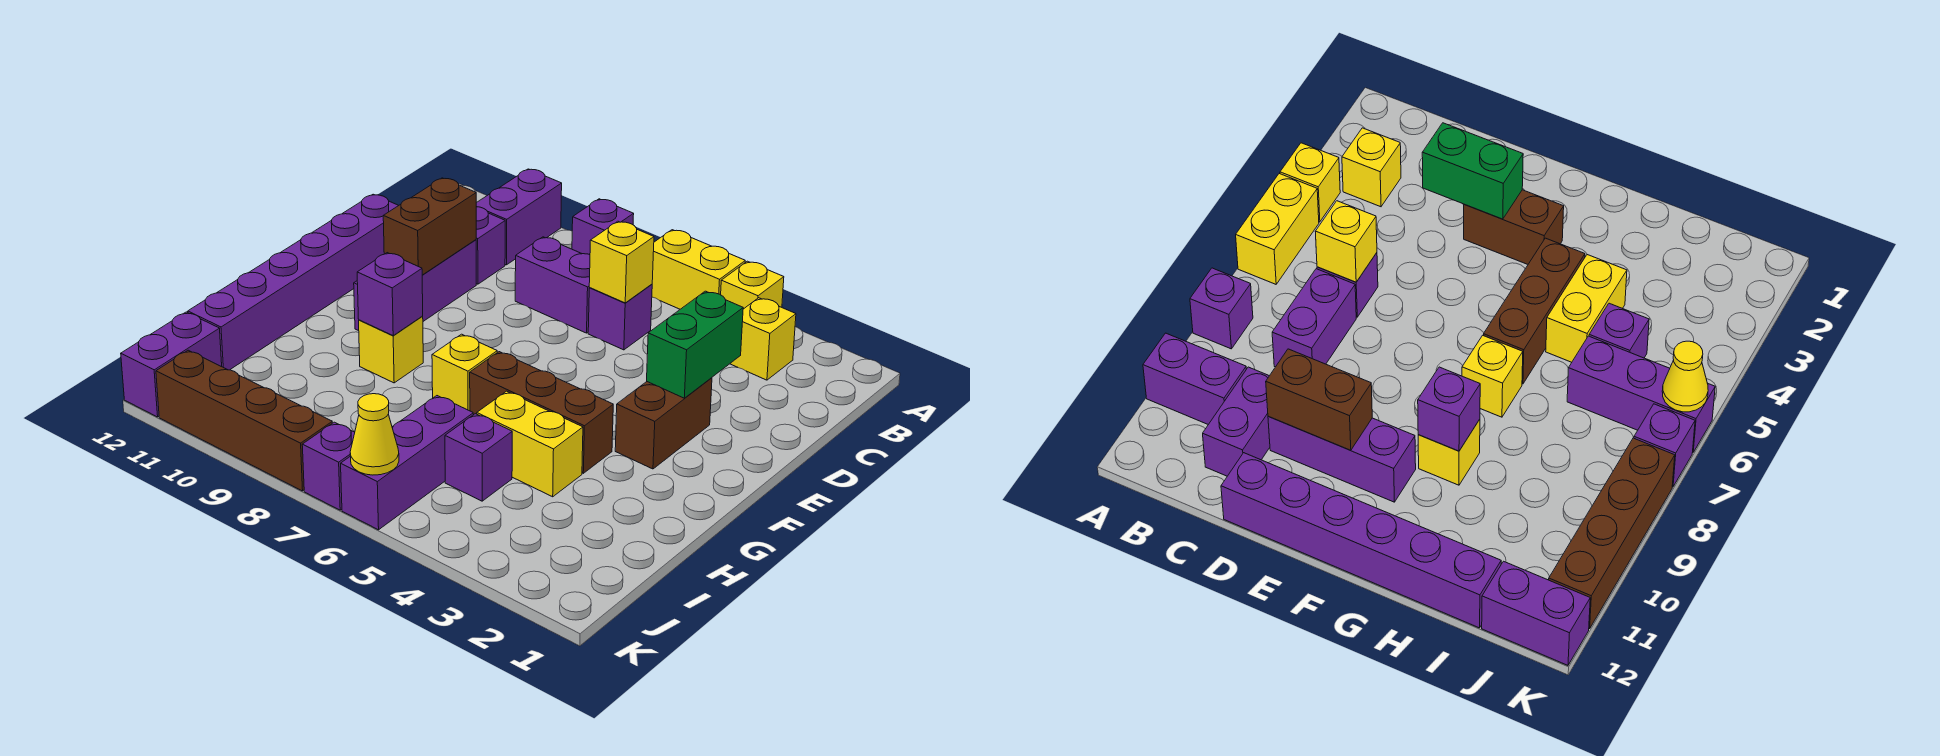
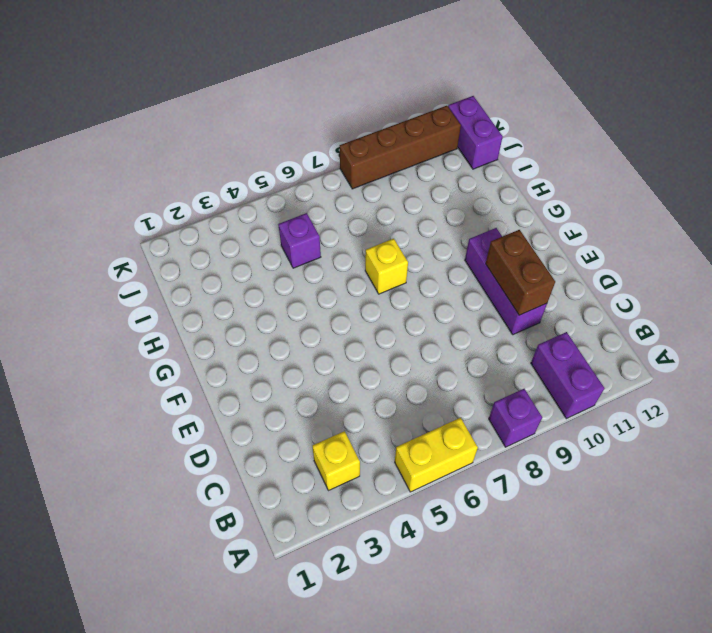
none -> yellow 1x1 brick [721,261,784,309]
none -> purple 1x1 brick [588,284,652,350]
none -> purple 1x2 brick [515,237,590,333]

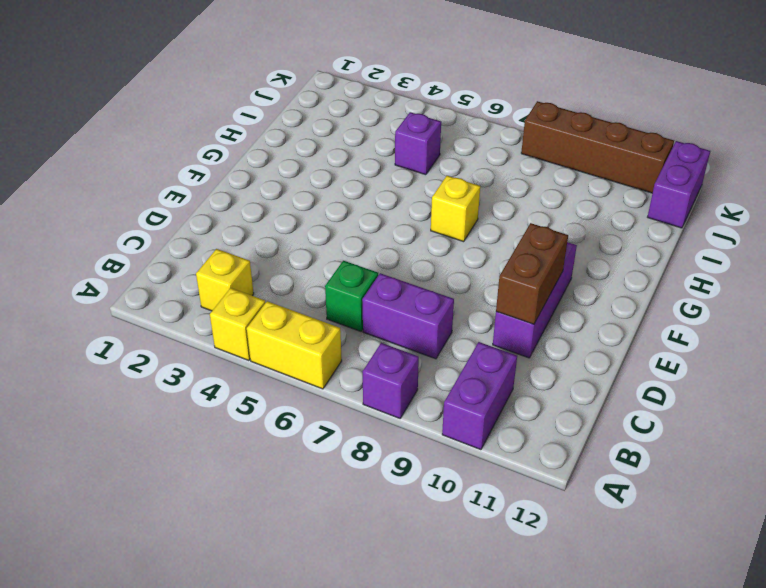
green 1x1 brick [325,261,378,331] -> purple 1x1 brick [588,284,652,350]
none -> purple 1x2 brick [476,207,505,284]
none -> purple 1x6 brick [188,194,398,370]
none -> brown 1x2 brick [615,378,712,469]

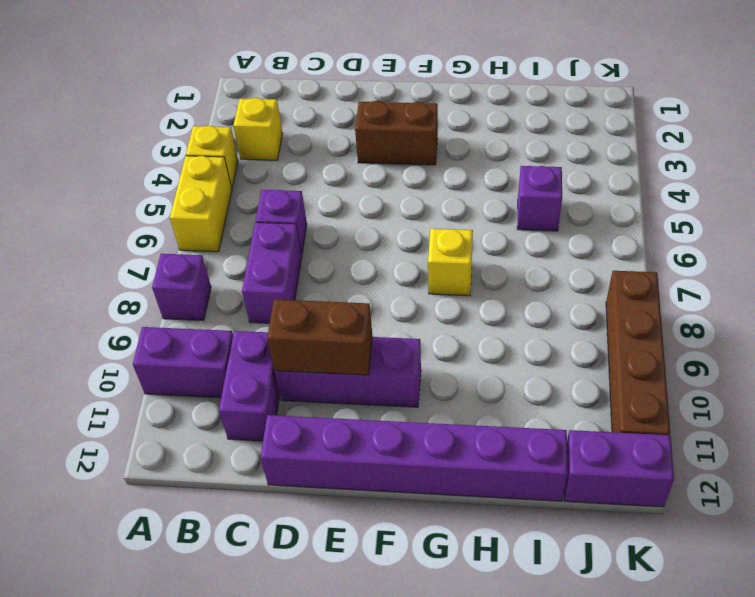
none -> brown 1x3 brick [470,352,613,473]
none -> yellow 1x1 brick [359,316,423,383]
none -> yellow 1x2 brick [477,391,583,497]

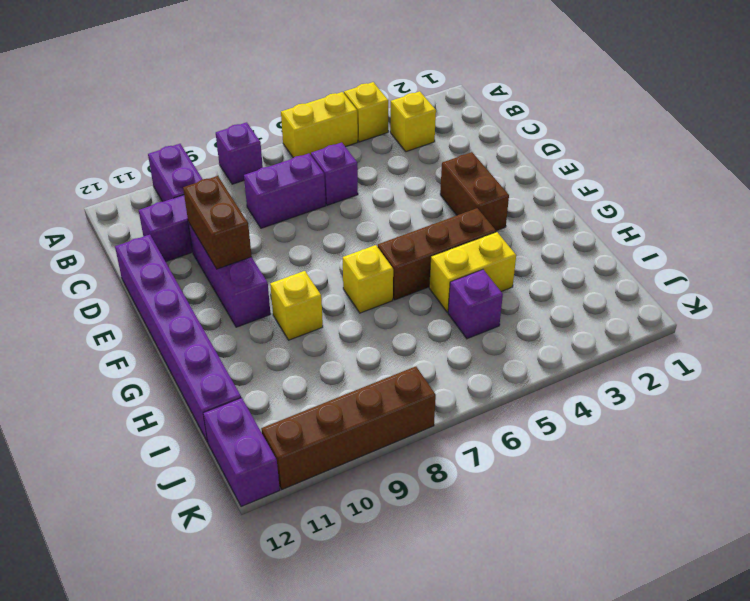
none -> purple 1x3 brick [341,396,473,530]
none -> purple 1x1 brick [302,422,355,510]
none -> yellow 1x1 brick [589,221,654,303]

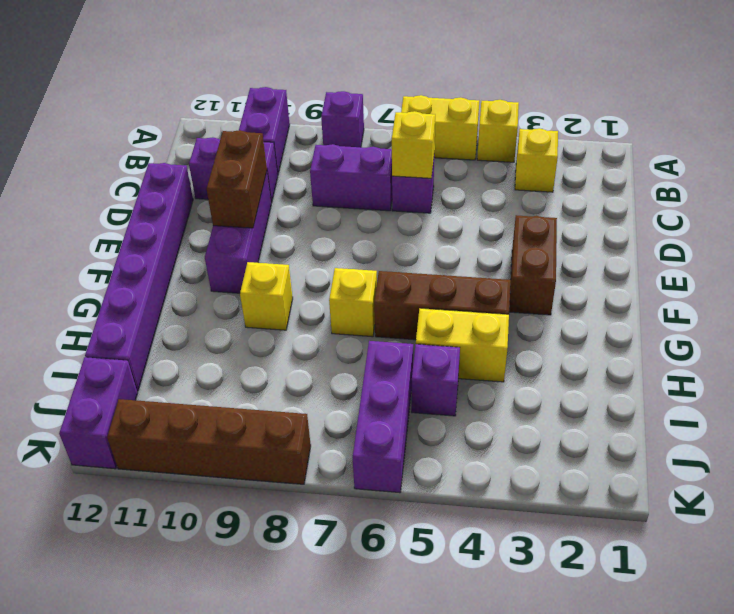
none -> purple 1x1 brick [302,422,355,510]
none -> green 1x2 brick [647,291,743,398]
none -> purple 1x1 brick [357,253,423,335]

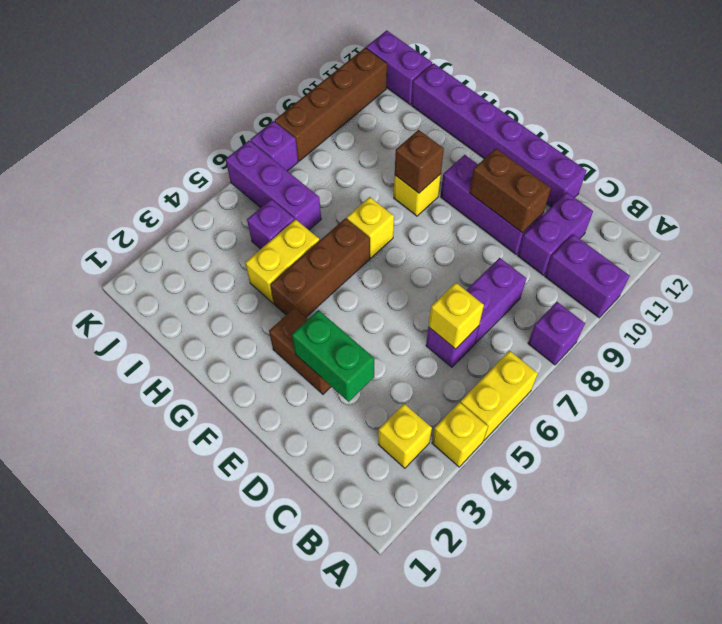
brown 1x1 brick [395,130,444,193] -> purple 1x1 brick [357,253,423,335]
none -> yellow 1x1 cone [350,394,399,475]

